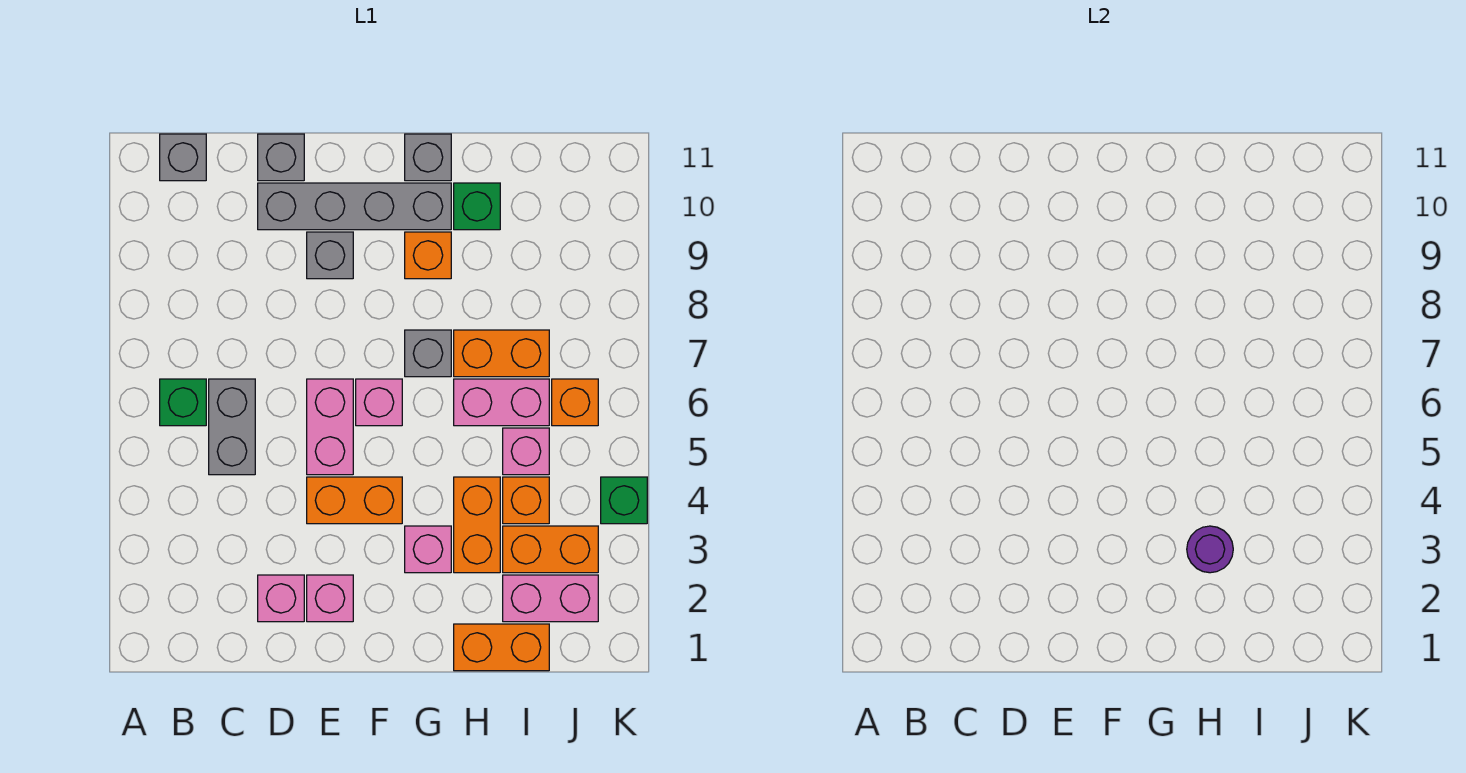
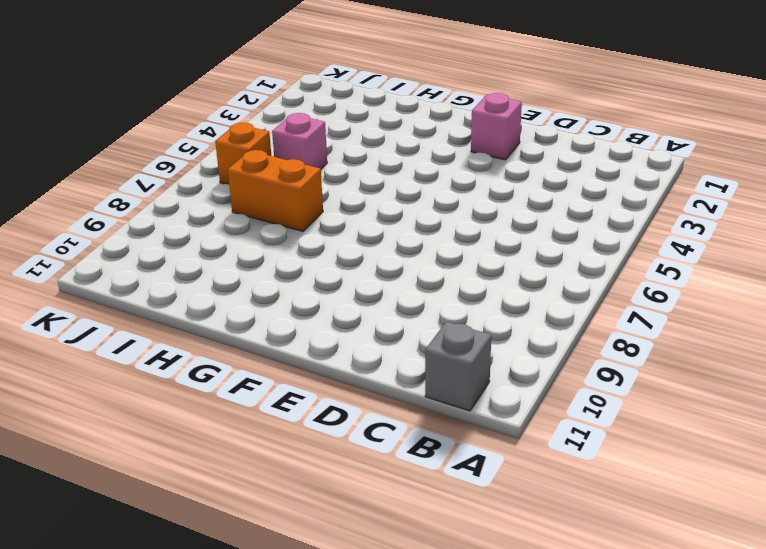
none -> green 1x1 brick [160,379,206,426]
none -> grey 1x2 brick [209,379,255,475]
none -> pink 1x1 brick [258,575,304,622]

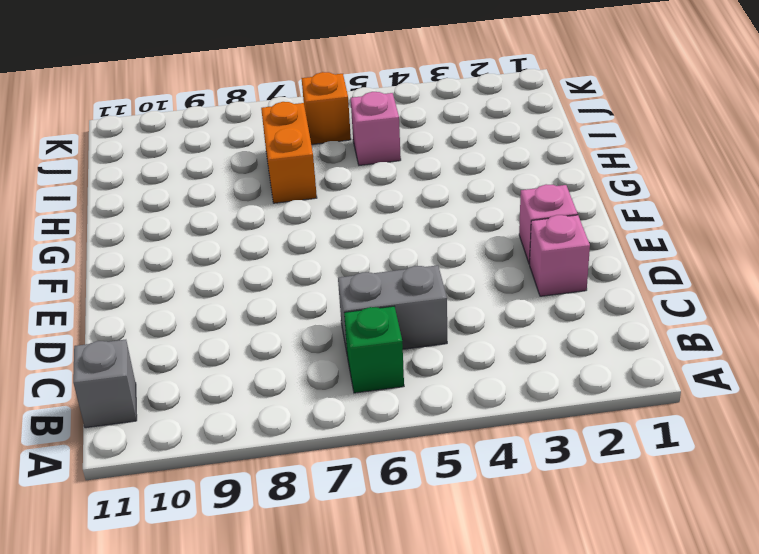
none -> grey 1x4 brick [258,183,451,230]
none -> grey 1x1 brick [258,134,304,181]
none -> orange 1x2 brick [307,477,402,524]

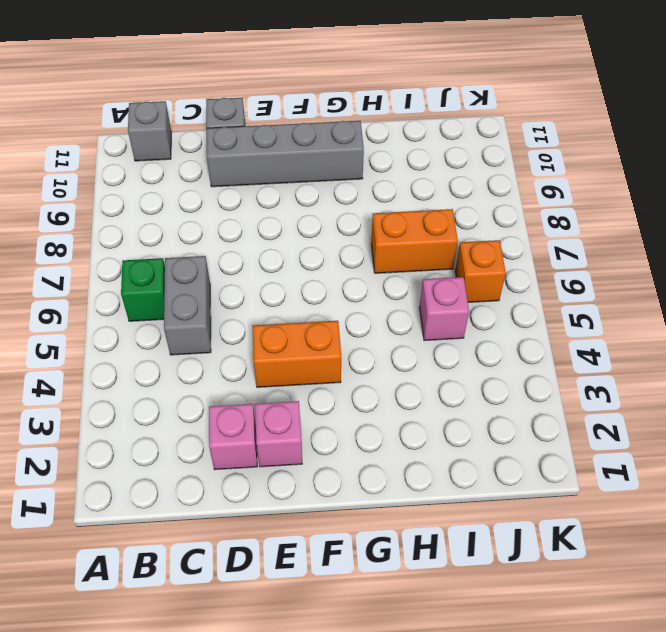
none -> pink 1x2 brick [307,379,353,475]
none -> grey 1x1 brick [307,232,353,279]
none -> pink 1x1 brick [356,379,402,426]

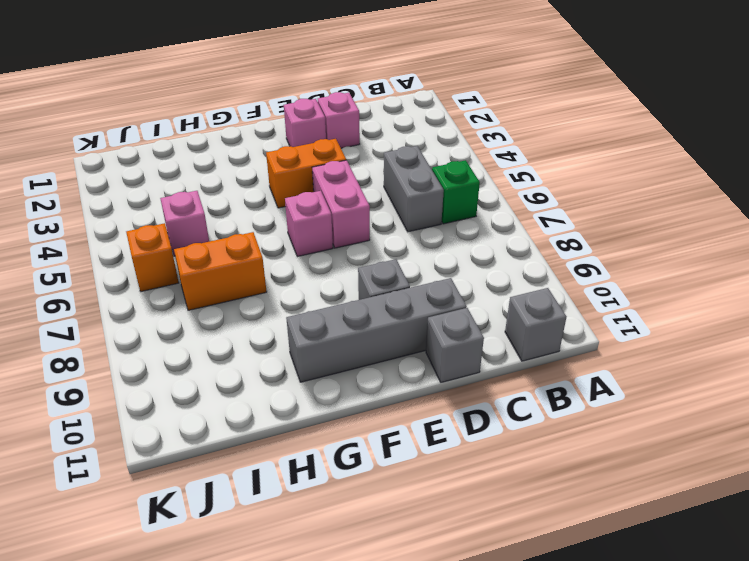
none -> pink 1x1 brick [405,526,451,573]
none -> grey 1x1 brick [405,330,451,377]
none -> orange 1x1 brick [405,232,451,279]

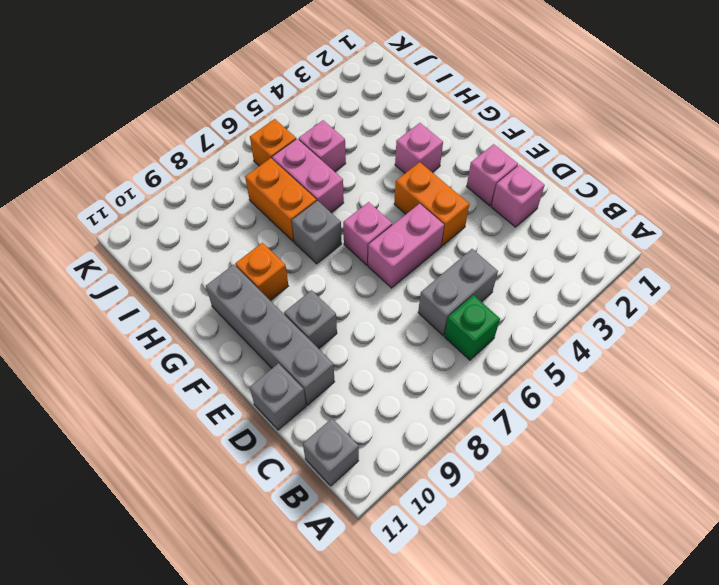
none -> grey 1x1 brick [405,134,451,181]
none -> orange 1x2 brick [454,624,549,671]
none -> orange 1x2 brick [454,477,500,573]

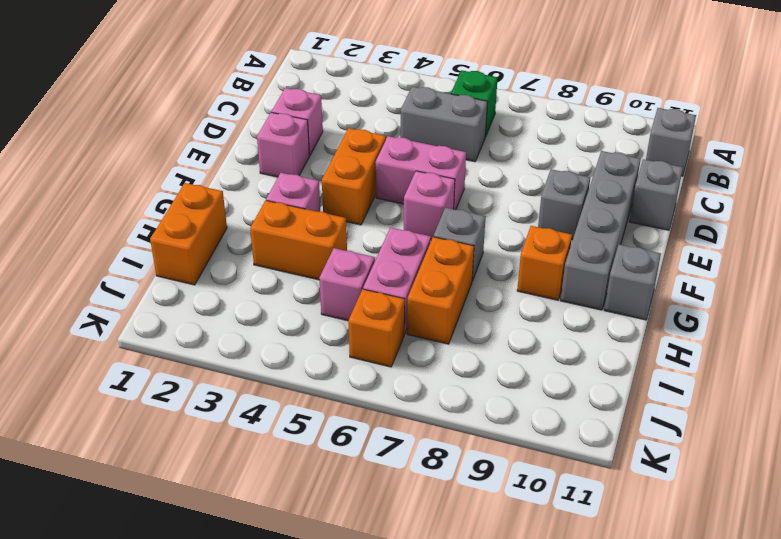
none -> green 1x1 brick [454,183,500,230]
none -> pink 1x2 brick [503,575,598,622]
none -> orange 1x2 brick [503,526,598,573]

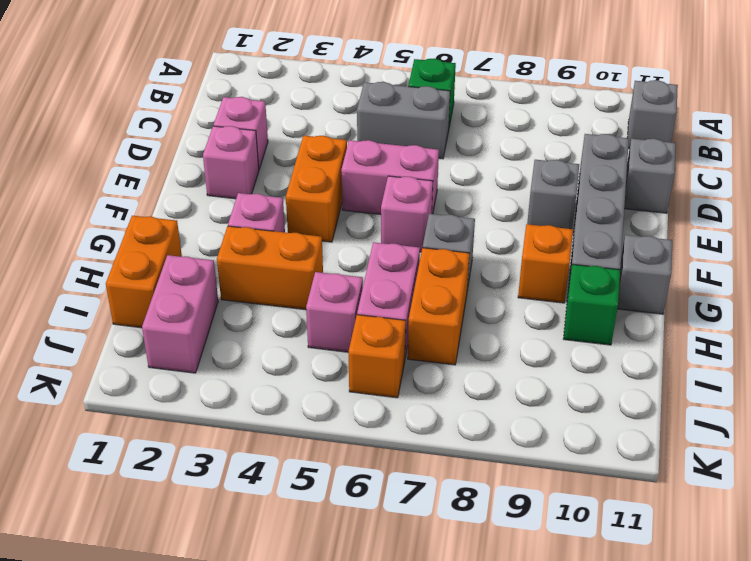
none -> orange 1x2 brick [503,526,598,573]
none -> orange 1x1 brick [503,477,549,524]
none -> green 1x1 brick [601,477,647,524]

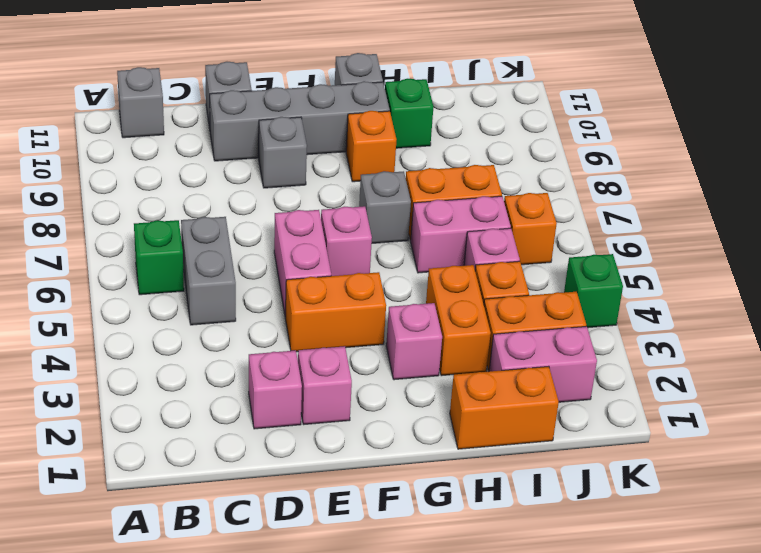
none -> purple 1x1 round brick [1187,526,1233,573]

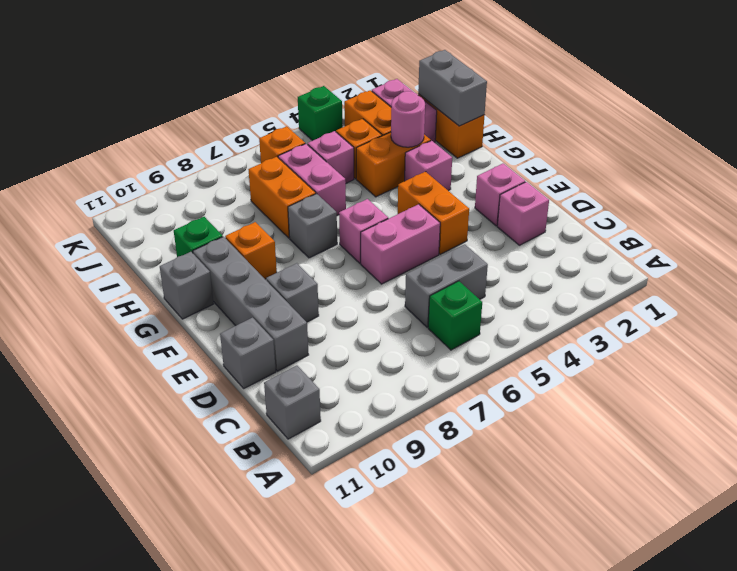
grey 1x2 brick [418,50,487,126] -> none
pink 1x1 round brick [391,91,425,147] -> purple 1x1 round brick [1187,526,1233,573]

